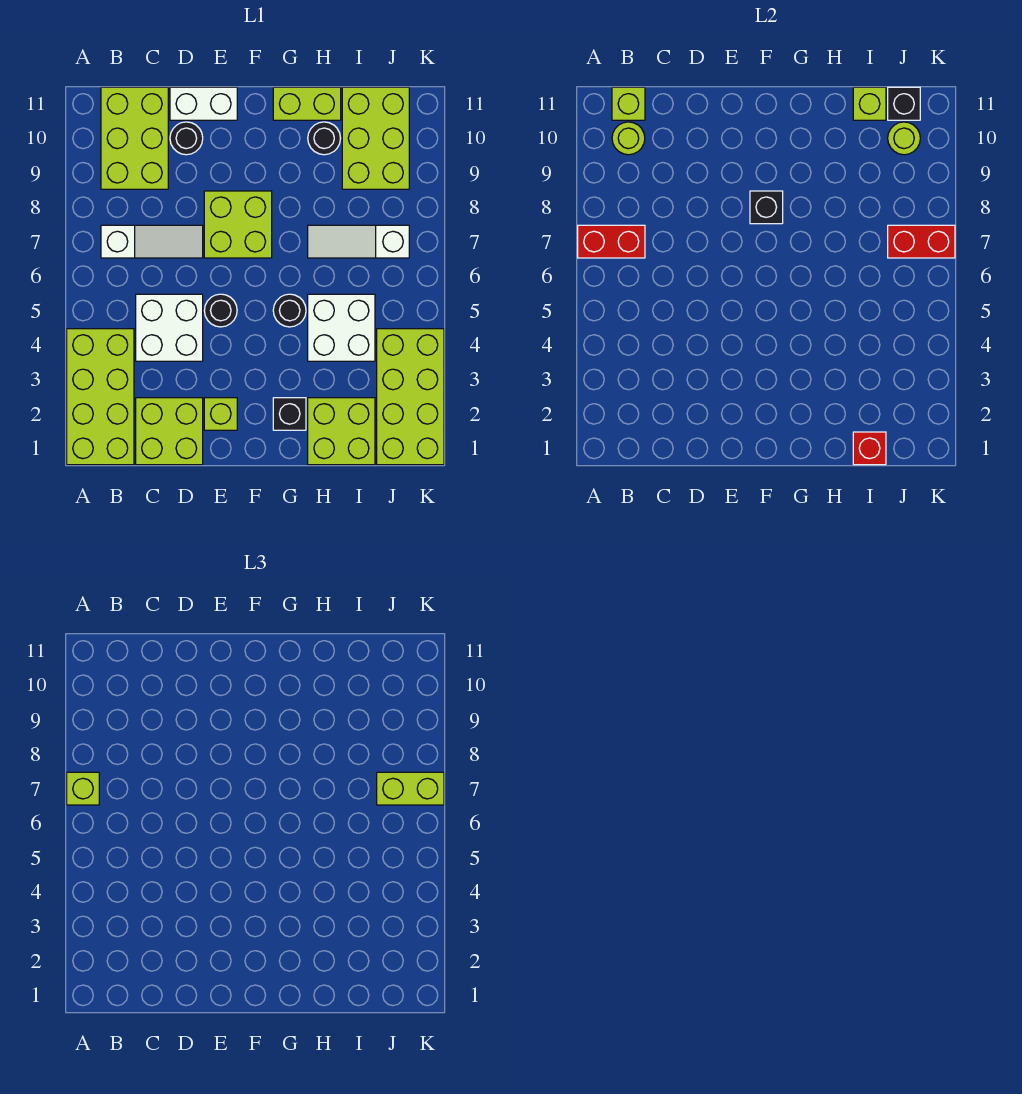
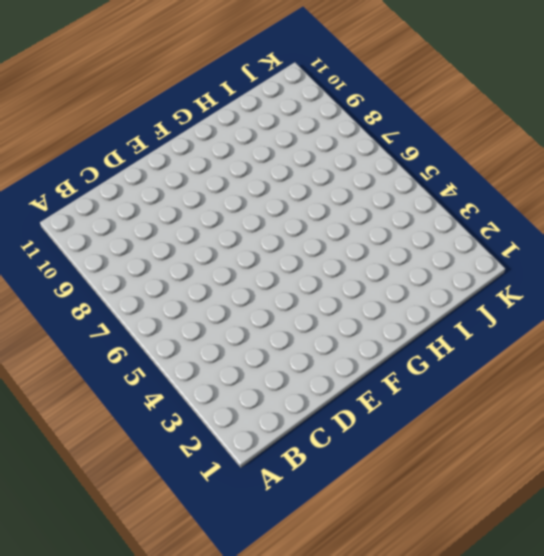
none -> lime 2x4 brick [67,329,134,465]
none -> white 1x3 slope [101,225,203,258]
none -> lime 2x3 brick [101,87,168,189]
none -> lime 2x2 brick [136,398,203,465]

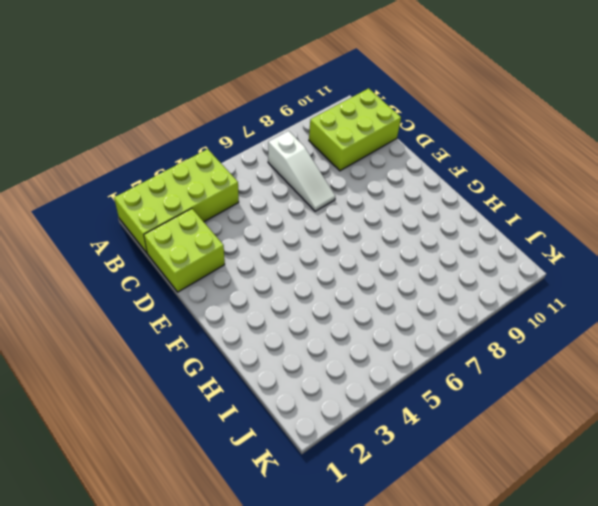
none -> white 2x2 brick [136,294,203,361]
none -> black 1x1 round brick [170,122,203,155]
none -> white 1x2 brick [170,87,237,120]
none -> lime 1x1 brick [204,398,237,430]

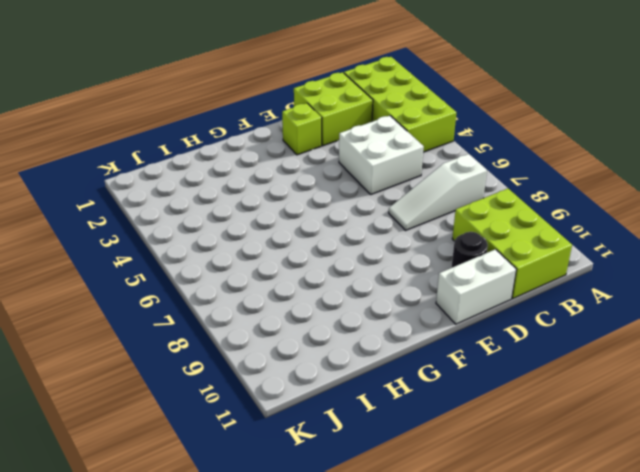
none -> black 1x1 round brick [204,294,237,327]
none -> lime 2x2 brick [204,191,272,258]
none -> black 1x1 brick [273,398,306,430]
none -> black 1x1 round brick [273,294,306,327]

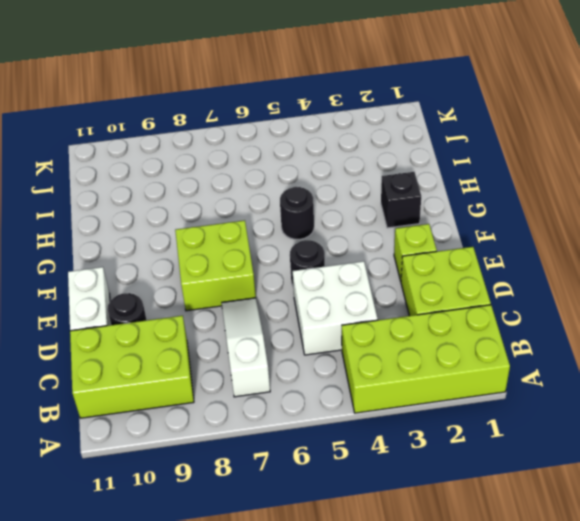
none -> lime 1x2 brick [273,87,341,120]
none -> lime 2x2 brick [308,398,375,465]
none -> white 2x2 brick [308,294,375,361]
none -> white 1x3 slope [308,225,409,258]

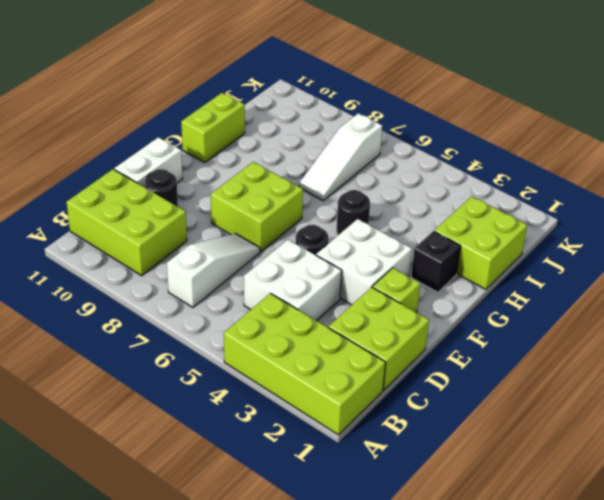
white 2x2 brick [316,219,412,305] -> white 2x2 brick moved to [308,294,375,361]
none -> black 1x1 round brick [308,122,341,155]
none -> lime 2x3 brick [342,87,409,189]
none -> lime 2x4 brick [377,329,444,465]
none -> red 1x2 brick [578,225,645,258]

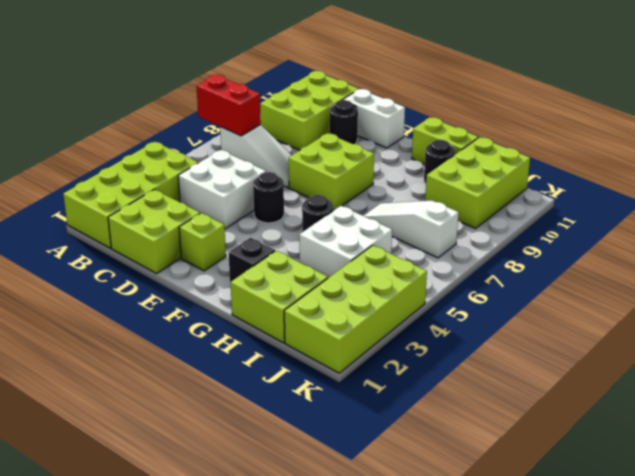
none -> lime 1x1 round brick [612,122,645,155]
none -> lime 1x1 brick [612,87,645,120]
none -> black 1x1 brick [750,191,783,224]
none -> red 1x1 brick [853,432,886,465]

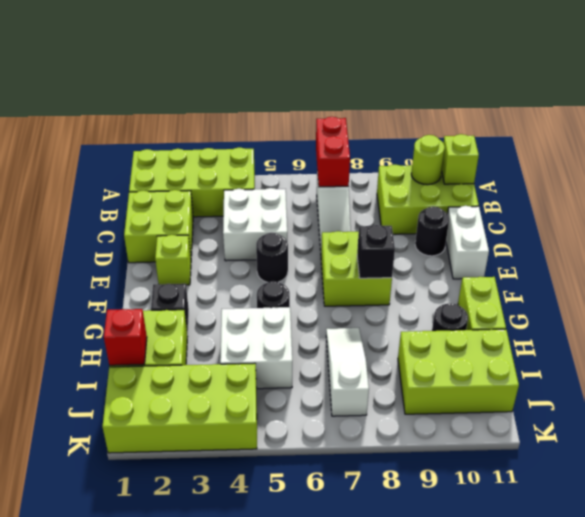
none -> lime 1x1 brick [853,87,886,120]
none -> red 1x2 brick [888,225,955,258]
none -> lime 1x1 round brick [888,122,920,155]
none -> black 1x1 brick [888,87,920,120]

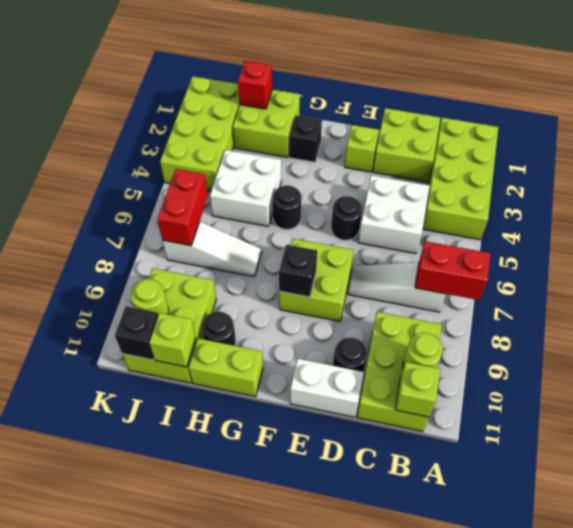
red 1x2 brick [157,169,208,246] -> red 1x2 brick turned to [888,225,955,258]
none -> lime 1x1 brick [67,772,99,805]
none -> lime 1x2 brick [377,772,444,805]

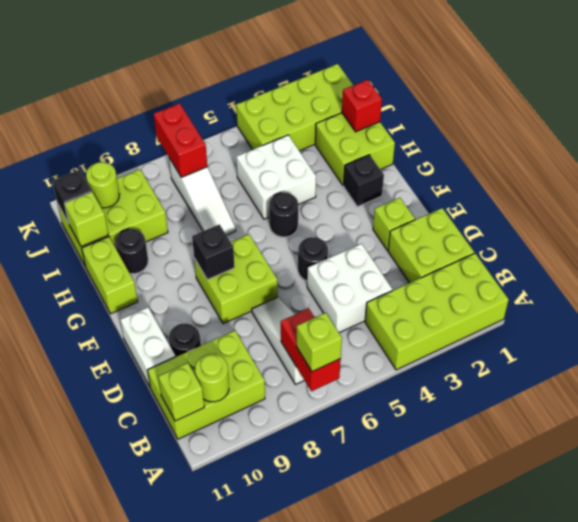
none -> lime 1x2 brick [377,772,444,805]

